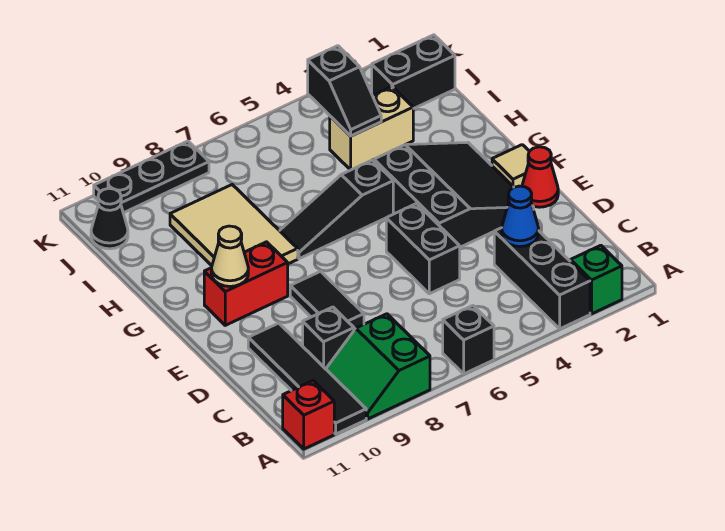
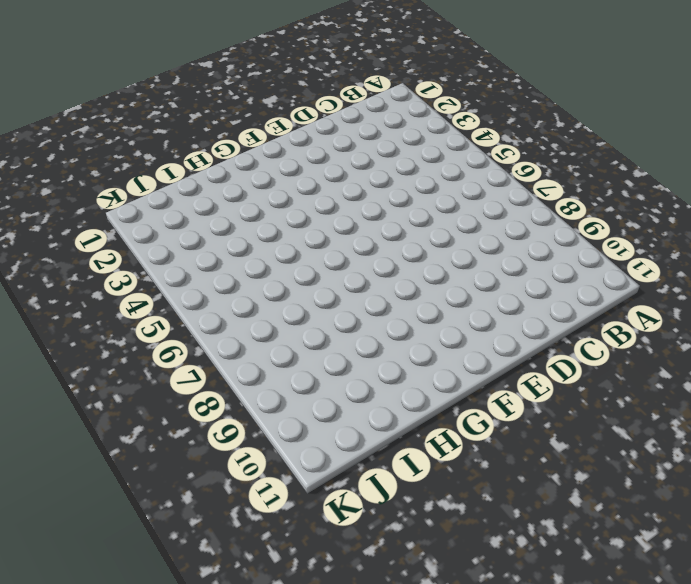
none -> green 1x1 brick [570,245,622,314]
none -> black 1x3 brick [494,228,590,329]
none -> black 1x1 brick [443,306,494,374]

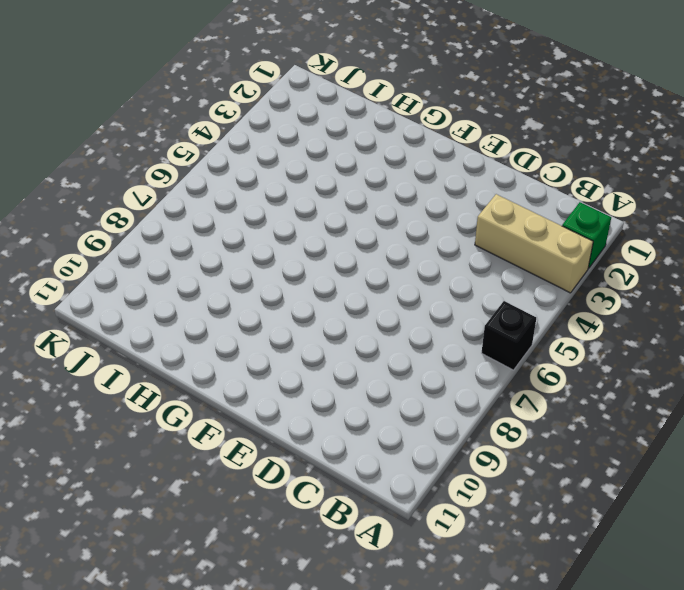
tan 1x3 brick [475,194,593,293] -> black 1x3 brick [494,228,590,329]
none -> green 2x2 slope [326,314,430,419]
none -> black 1x4 tile [248,323,366,434]
none -> red 1x1 brick [283,381,334,449]

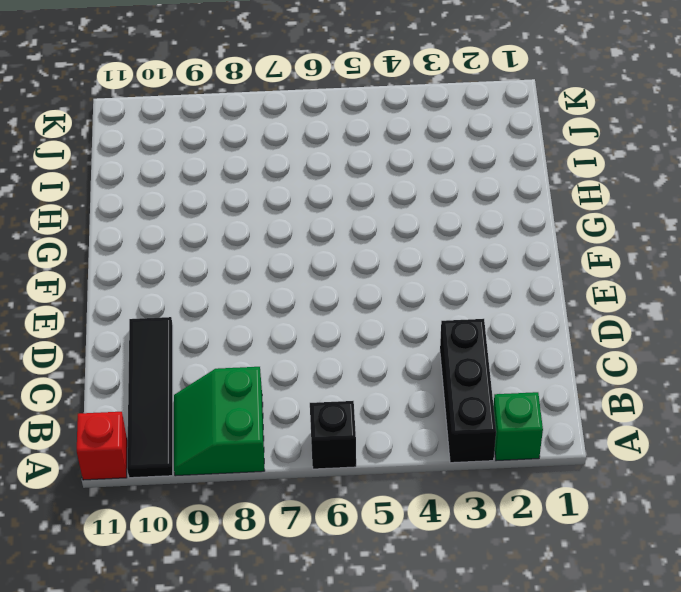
none -> black 1x1 brick [303,307,354,369]
none -> black 1x2 brick [386,204,460,294]
none -> black 1x2 tile [290,271,364,329]

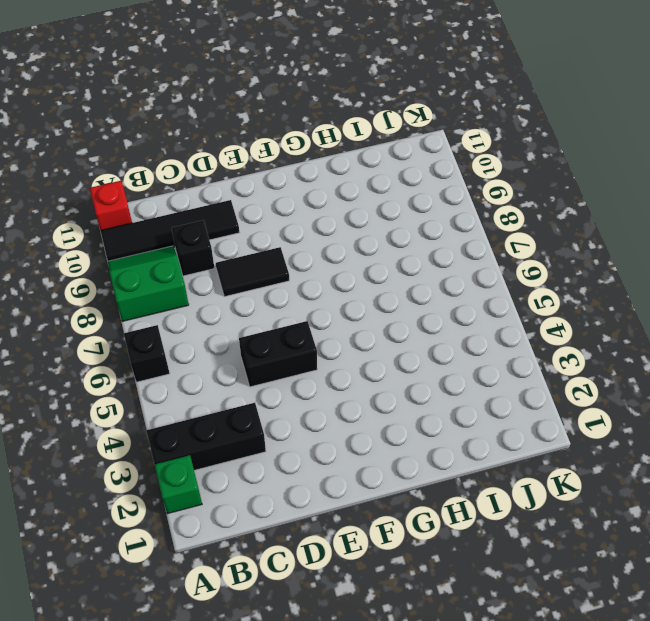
none -> red 1x1 cone [522,147,558,207]
none -> black 3x3 slope [374,143,534,247]
none -> tan 1x1 tile [492,145,529,187]

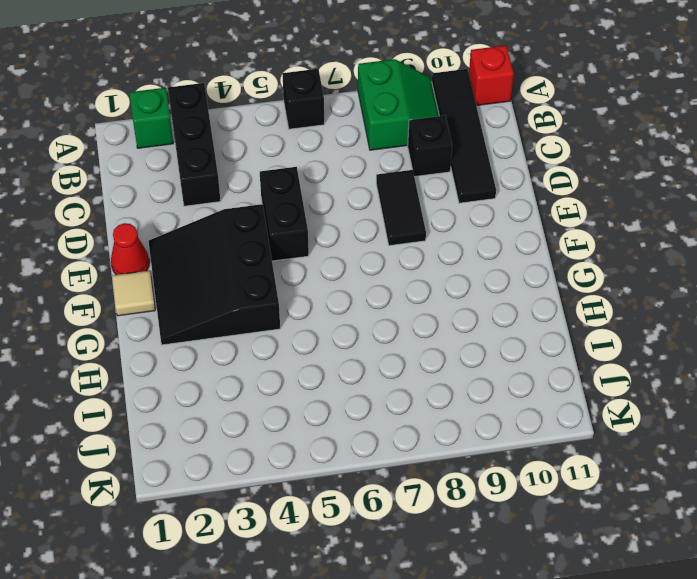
none -> red 1x2 brick [204,242,288,325]
none -> black 1x3 slope [280,160,393,259]
none -> tan 2x3 tile [170,185,298,266]

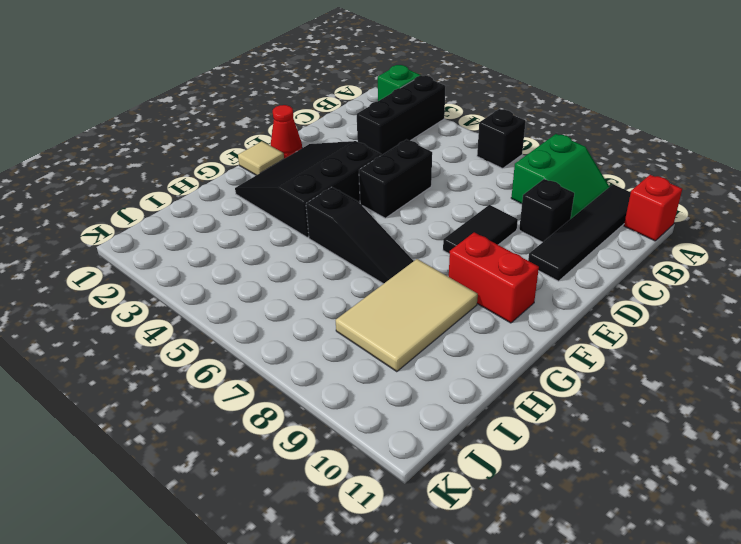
none -> tan 1x2 brick [330,87,413,170]
none -> black 1x2 brick [372,35,455,109]
none -> black 1x1 cone [91,188,128,249]

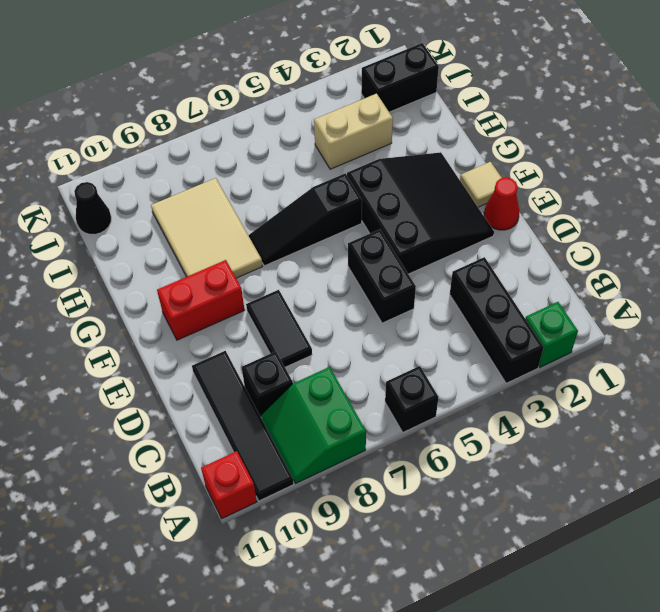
none -> black 1x3 plate [94,141,209,213]
none -> blue 1x1 cone [502,186,539,246]
none -> tan 1x1 cone [211,226,248,286]

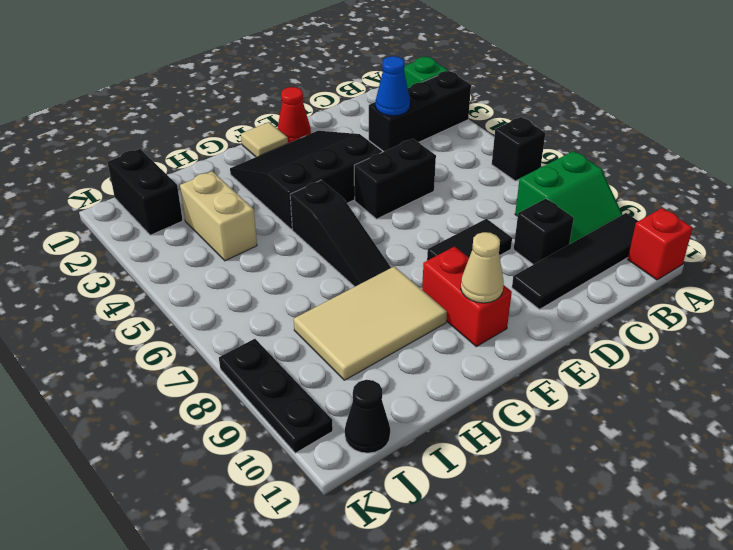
none -> black 1x2 slope [308,46,381,136]

